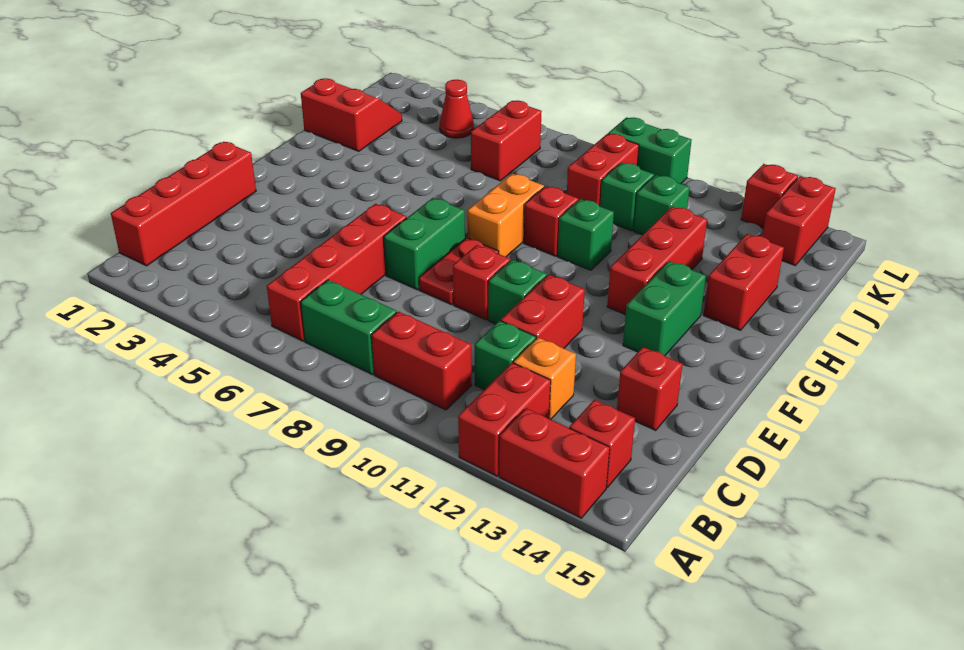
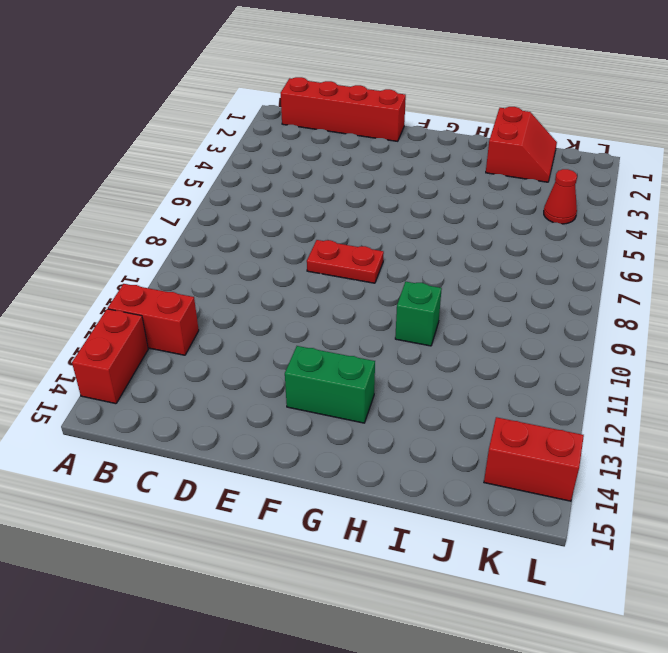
none -> red 1x4 brick [267,204,407,341]
none -> green 1x2 brick [301,280,397,375]
none -> red 1x2 brick [372,312,472,410]
none -> red 1x1 brick [570,400,635,487]

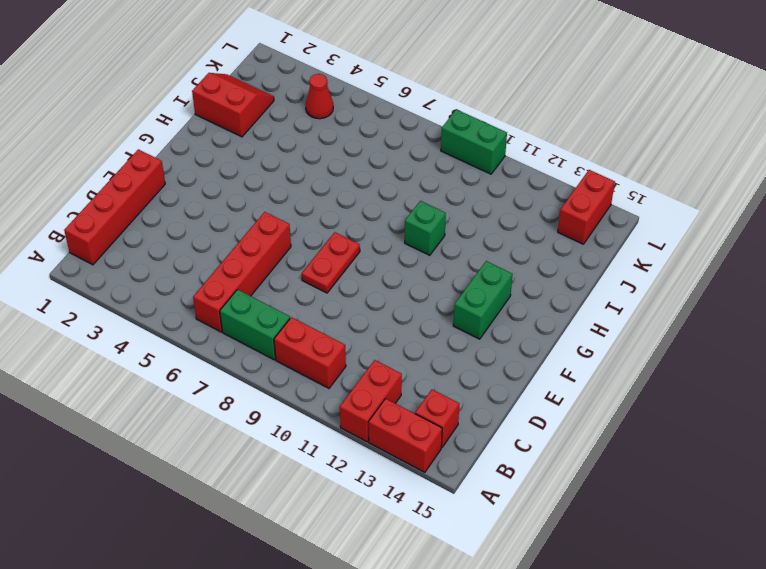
none -> green 1x1 brick [475,321,536,390]
none -> orange 1x1 brick [514,337,576,419]
none -> red 1x2 brick [501,275,585,348]
none -> red 1x1 brick [617,347,683,431]

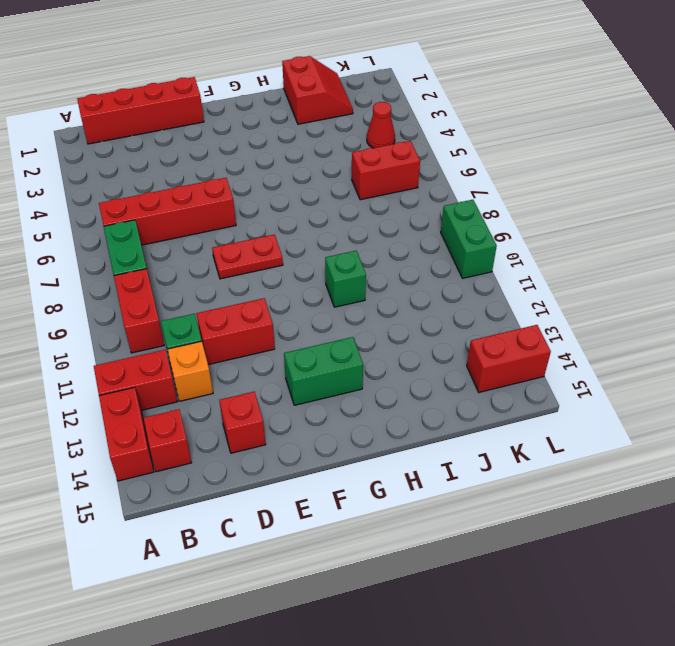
none -> green 1x2 brick [384,198,465,290]
none -> red 1x1 brick [453,245,510,320]
none -> green 1x1 brick [489,260,547,324]
none -> orange 1x2 brick [467,174,544,257]

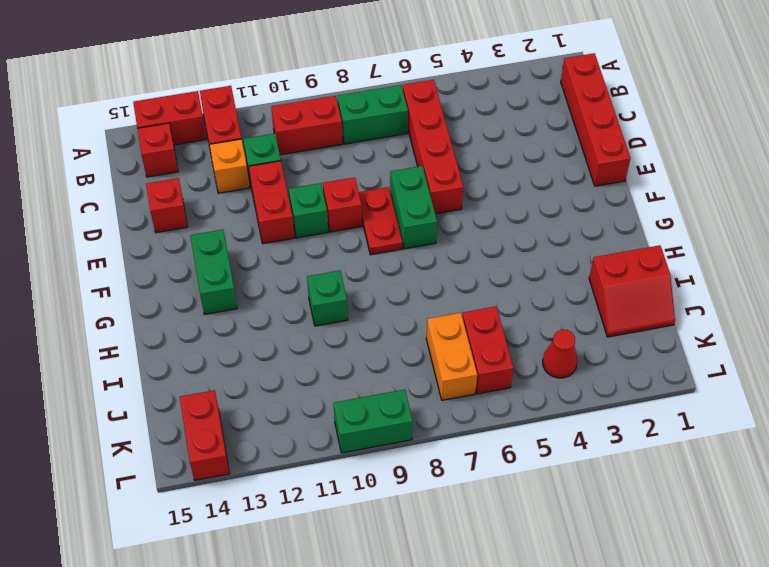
orange 1x2 brick [426,313,477,400] -> orange 1x2 brick moved to [467,174,544,257]
none -> red 1x3 brick [607,206,707,315]
none -> red 1x1 brick [524,186,578,256]
none -> red 1x2 brick [704,234,784,330]
none -> red 1x2 brick [567,134,639,206]

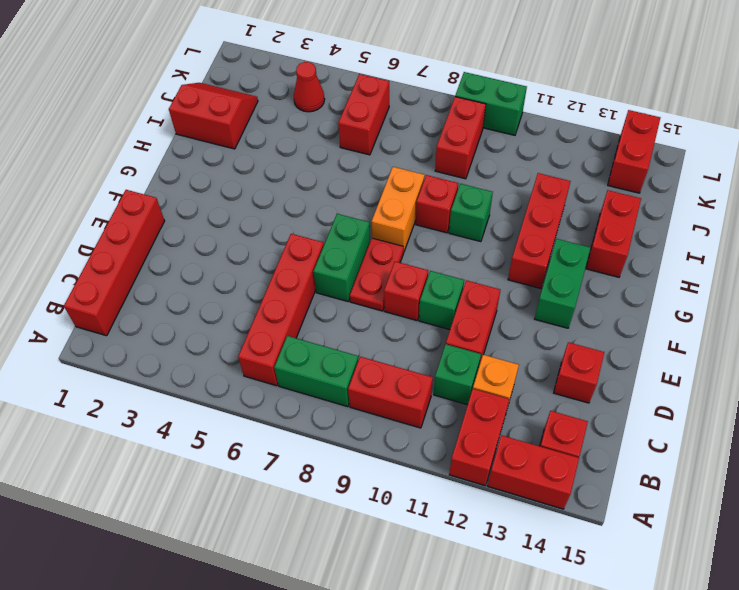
none -> green 1x1 brick [600,163,654,231]
none -> green 1x1 brick [634,175,690,235]
none -> red 1x1 brick [741,164,798,228]

